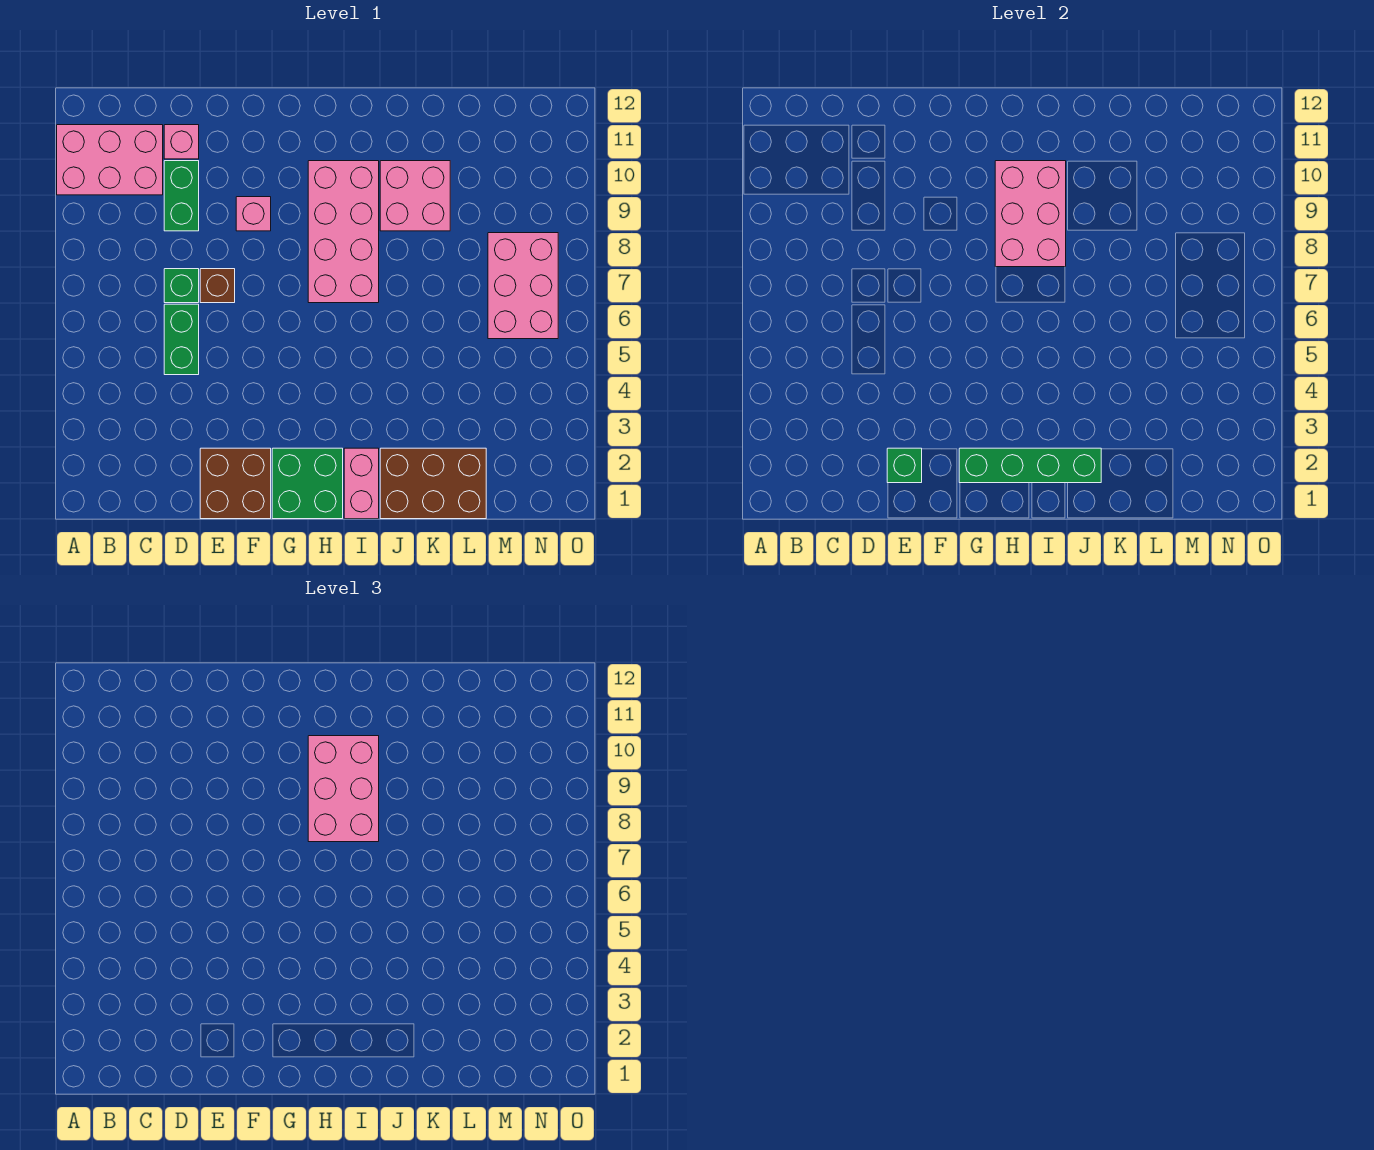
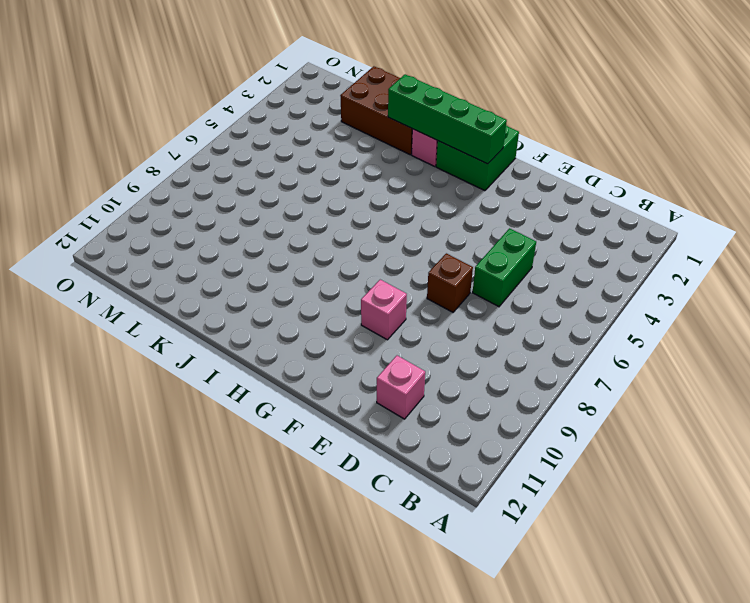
none -> pink 2x3 brick [57,125,163,195]
none -> green 1x1 brick [164,269,199,303]
none -> green 1x2 brick [164,161,199,231]

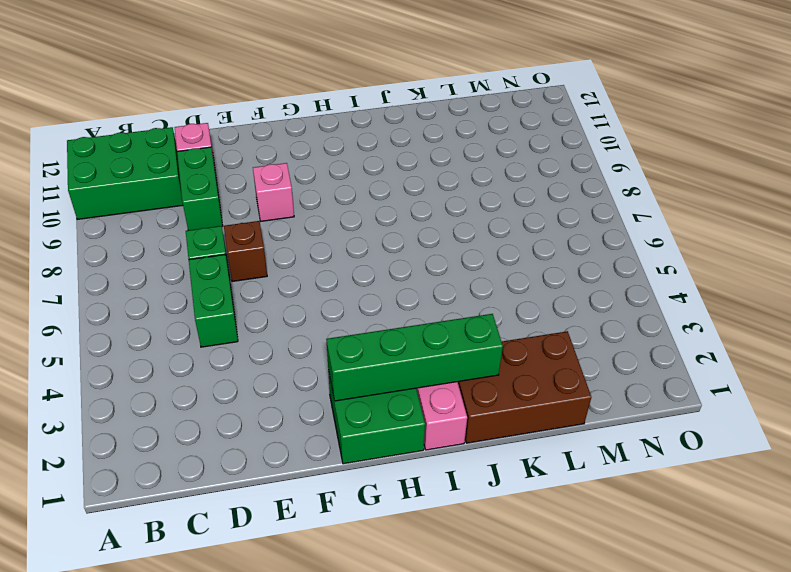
green 2x3 brick [67,127,183,220] -> pink 2x3 brick [57,125,163,195]
none -> brown 2x2 brick [200,448,271,519]
none -> pink 2x4 brick [308,161,379,303]
none -> pink 2x2 brick [380,161,450,231]

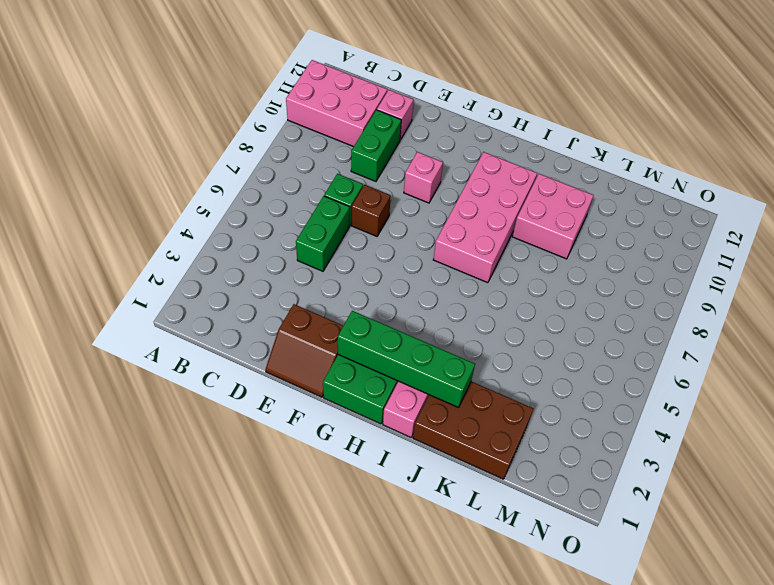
brown 2x2 slope [266,304,343,397] -> brown 2x2 brick [200,448,271,519]
none -> pink 2x3 brick [488,233,558,339]
none -> green 1x1 brick [887,448,922,483]
none -> pink 2x3 brick [995,161,1066,267]

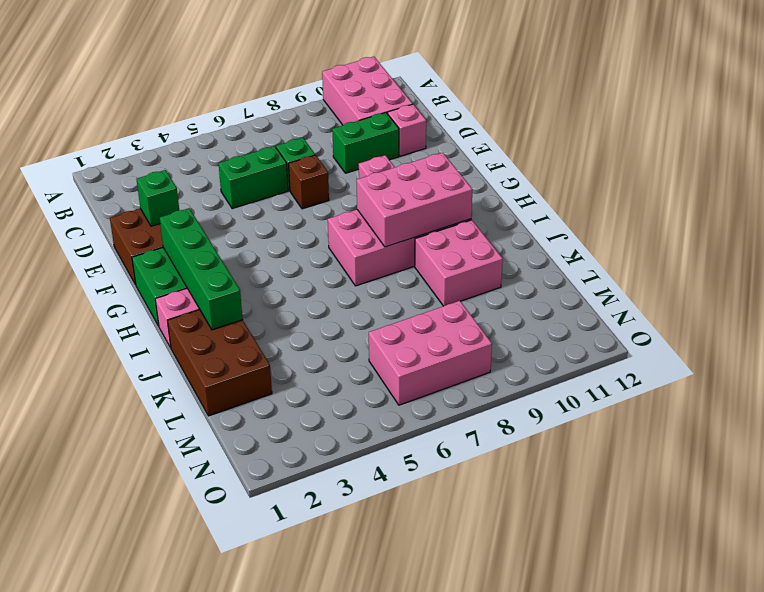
none -> pink 2x3 brick [308,736,379,842]

